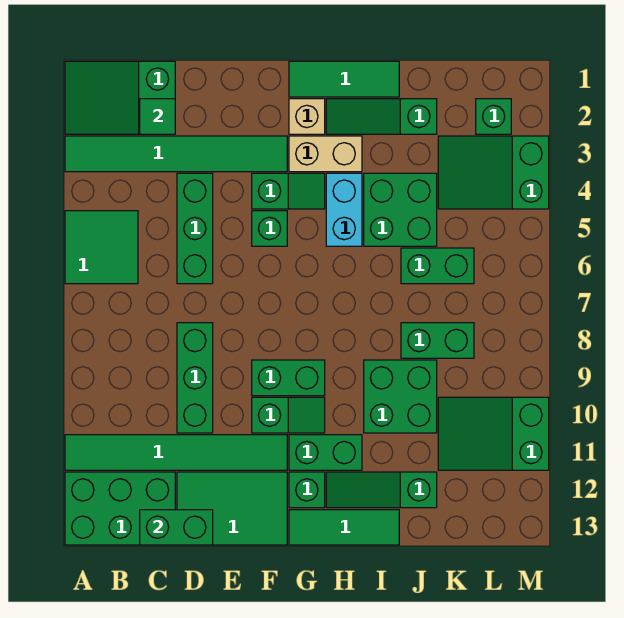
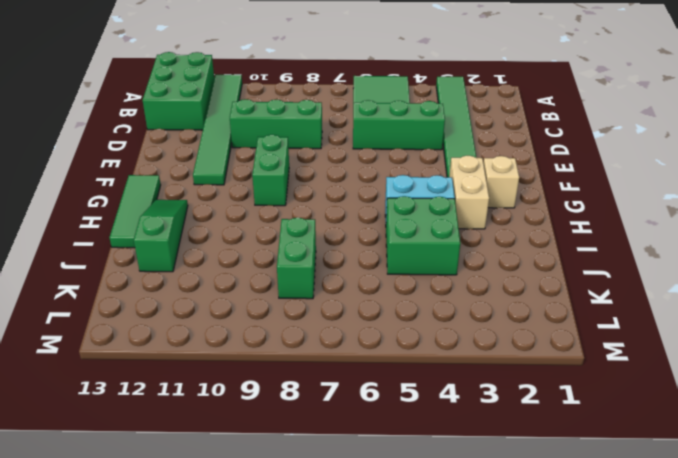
none -> green 2x3 slope [65,61,175,134]
none -> green 2x3 tile [177,472,287,545]
none -> green 1x2 slope [252,173,325,209]
none -> green 1x1 brick [252,211,287,246]

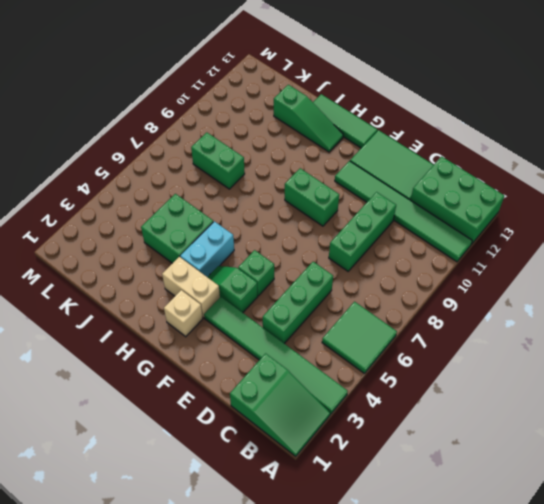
none -> green 1x2 slope [252,397,325,433]
none -> green 1x3 tile [289,61,399,97]
none -> green 1x2 brick [289,435,362,470]
none -> green 1x1 brick [289,472,325,508]

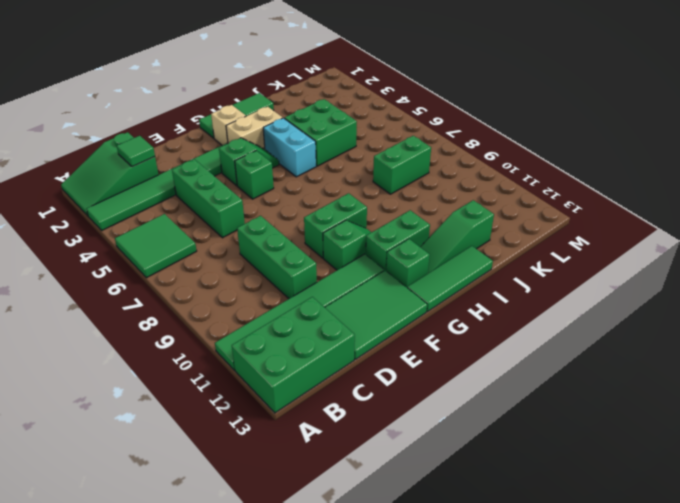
none -> green 1x3 slope [326,99,437,134]
none -> green 2x2 brick [364,360,437,433]
none -> green 1x2 brick [401,248,474,284]
none -> green 2x3 slope [438,136,549,209]

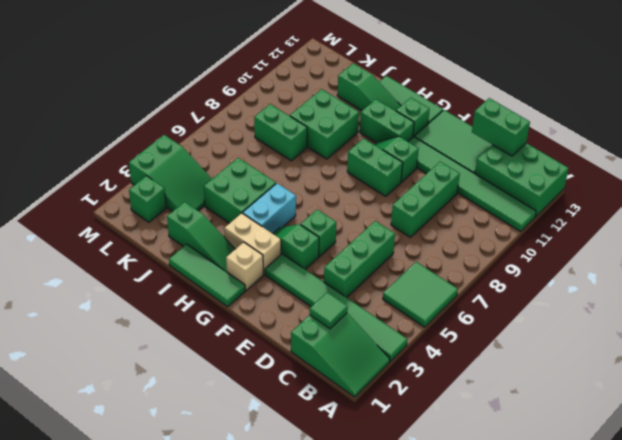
none -> green 1x2 brick [401,248,474,284]
none -> green 2x3 slope [438,397,549,470]

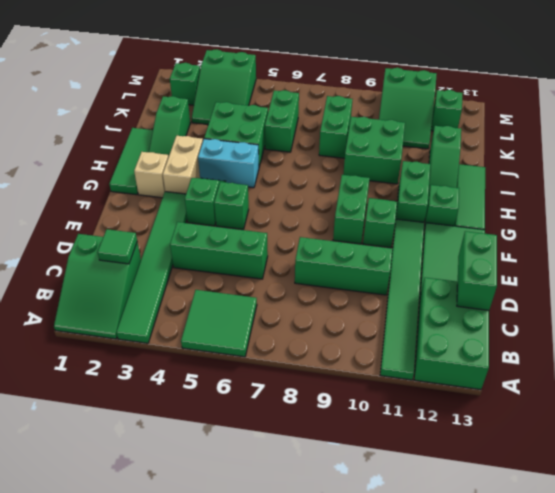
green 1x1 brick [431,90,463,131] -> none

